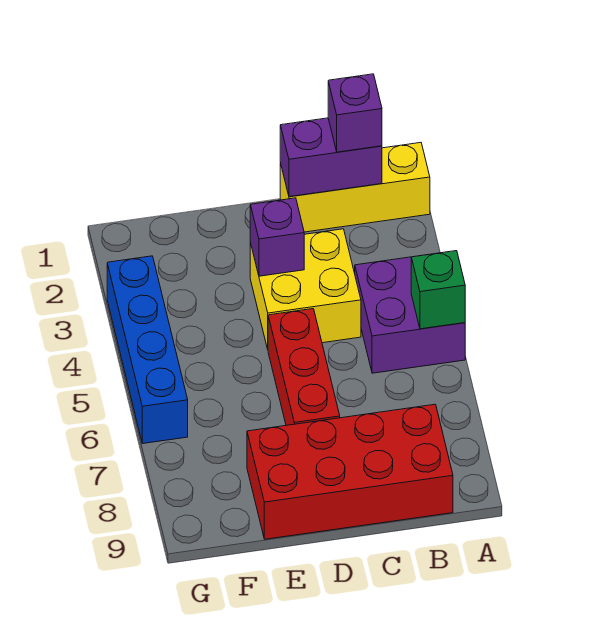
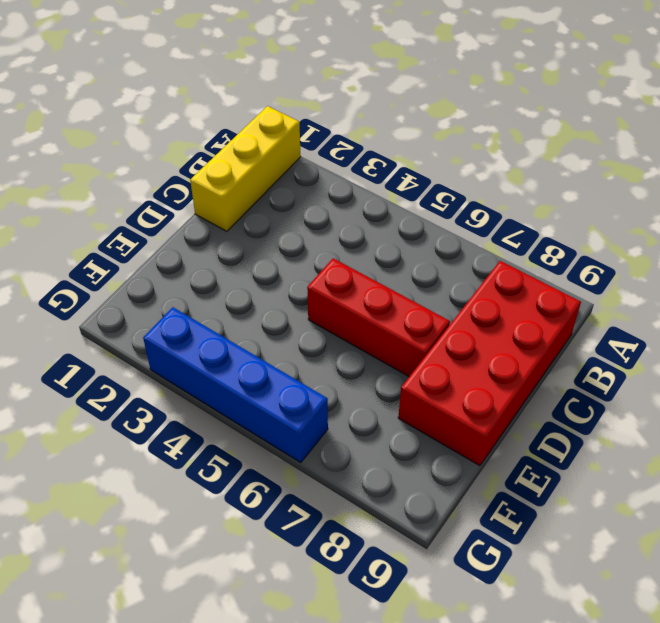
none -> purple 2x2 brick [355,257,465,373]
none -> yellow 2x2 brick [250,229,361,349]

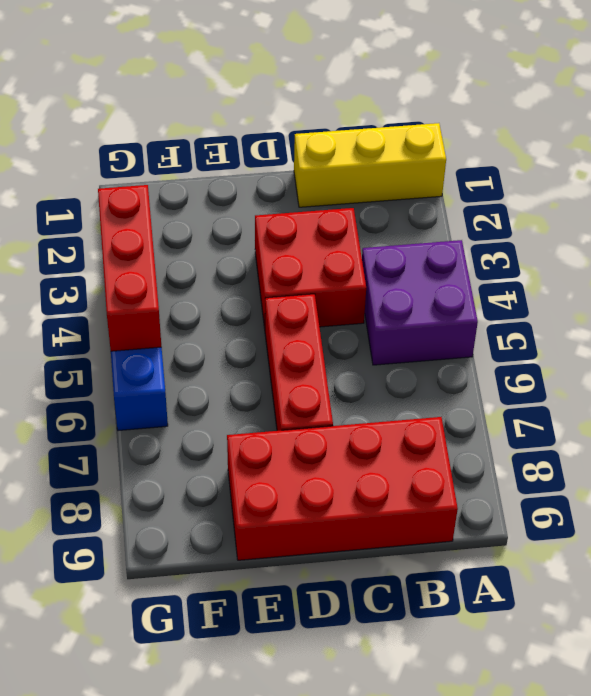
red 2x2 brick [255,208,366,328] -> yellow 2x2 brick [250,229,361,349]
red 1x3 brick [98,185,161,351] -> none
none -> green 1x1 brick [411,251,465,329]
none -> purple 1x2 brick [280,118,382,197]

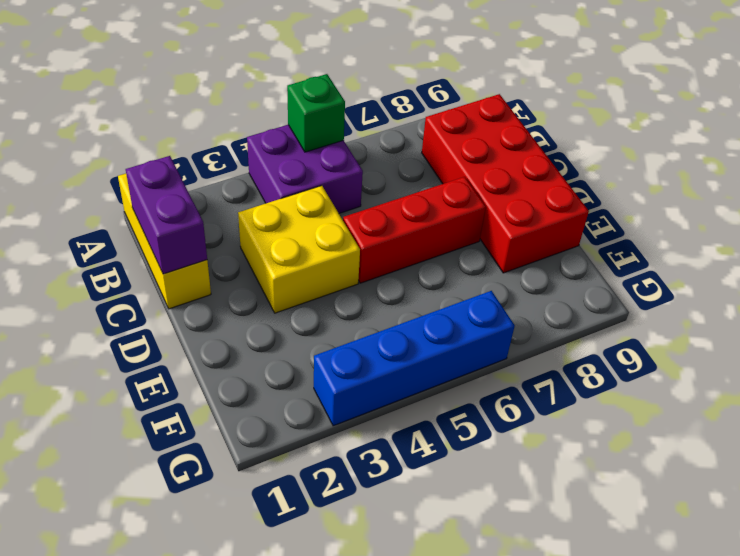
none -> purple 1x1 brick [250,198,304,276]
none -> purple 1x1 brick [328,74,382,152]

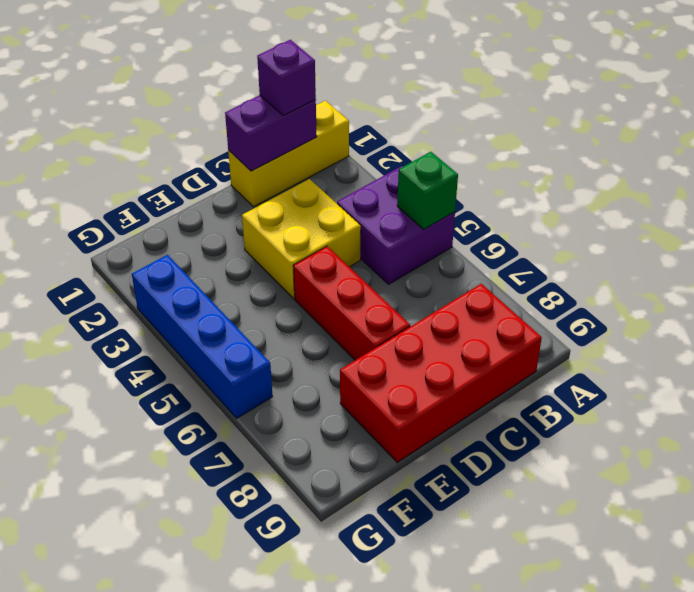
none -> purple 1x1 brick [250,198,304,276]

